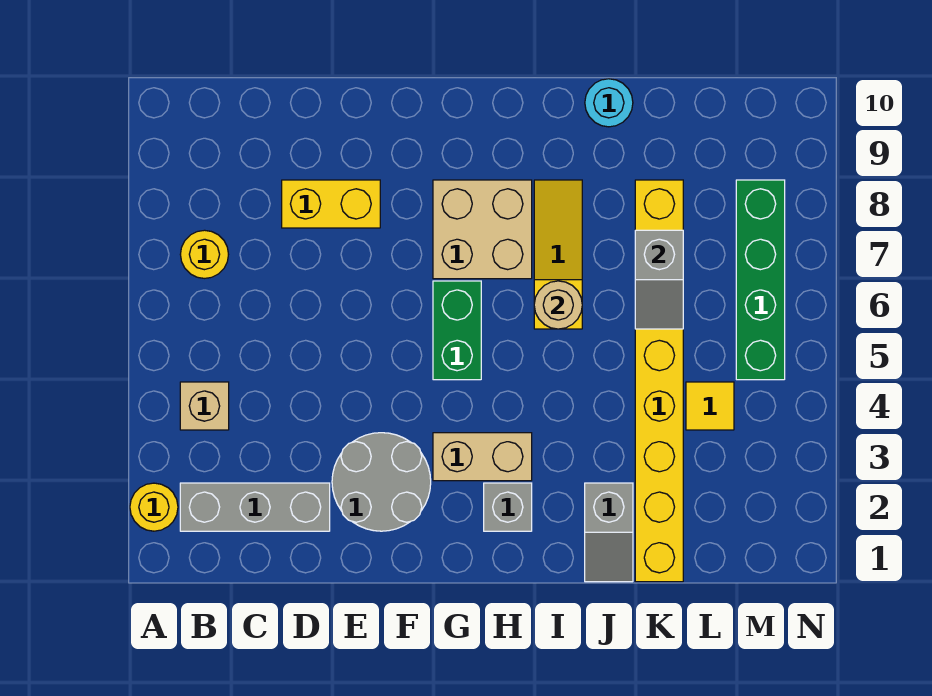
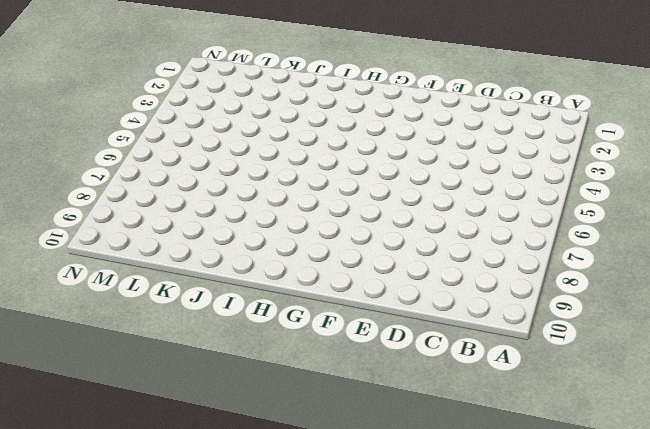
none -> yellow 1x1 round brick [130,483,178,531]
none -> grey 1x3 brick [180,483,330,531]
none -> tan 1x1 brick [180,382,229,430]

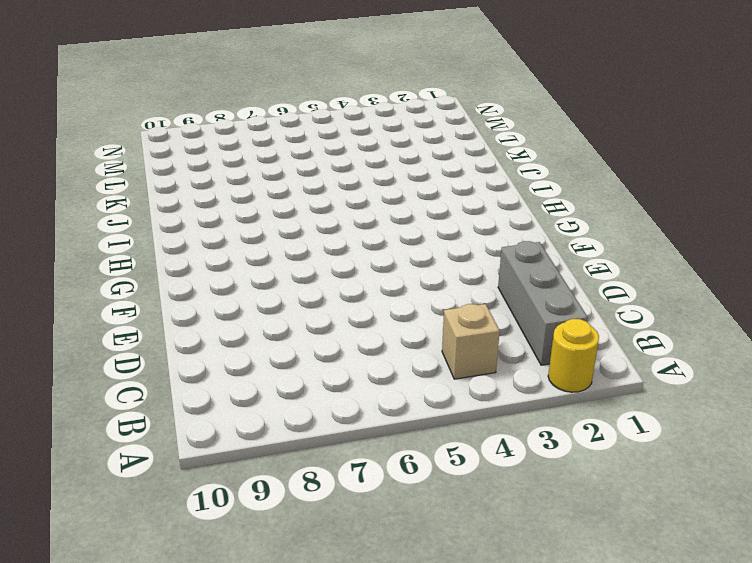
none -> yellow 1x1 round brick [180,230,228,278]
none -> yellow 1x2 brick [282,180,380,228]
none -> grey 2x2 round brick [332,433,431,531]

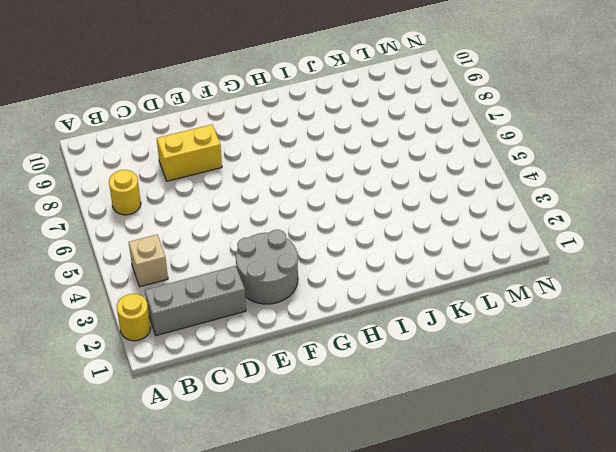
none -> tan 1x2 brick [433,433,532,481]
none -> green 1x2 brick [433,281,481,380]
none -> tan 2x2 brick [433,180,532,279]

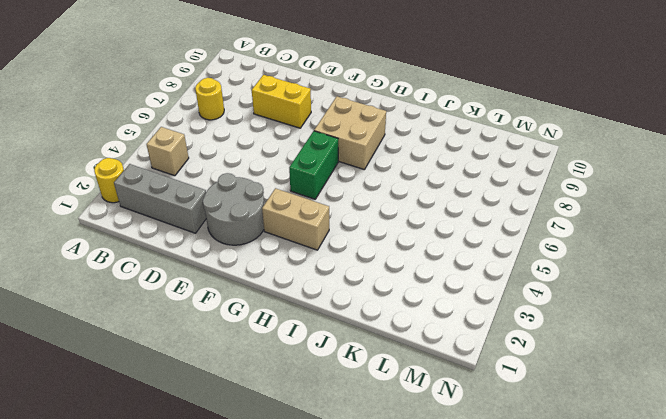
none -> grey 1x1 brick [484,483,532,531]
none -> yellow 1x3 slope [534,180,582,329]
none -> grey 1x2 slope [585,483,633,582]

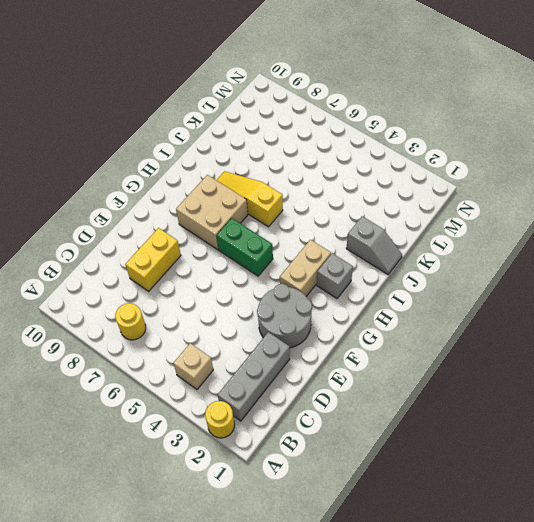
none -> cyan 1x1 round brick [585,79,633,127]
none -> yellow 1x8 brick [635,180,683,582]
none -> yellow 1x1 tile [686,382,734,430]

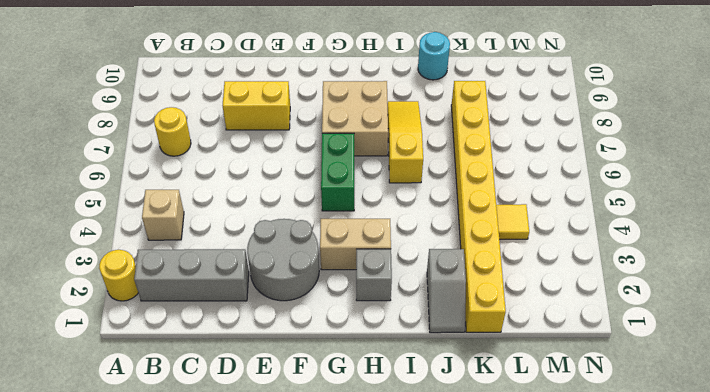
none -> green 1x4 brick [736,180,785,380]
none -> tan 1x1 round brick [534,281,582,329]
none -> grey 1x2 slope [635,230,683,329]

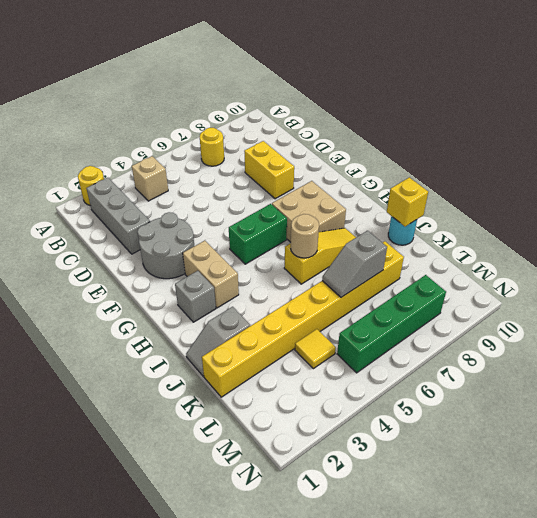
yellow 1x1 brick [387,177,428,227] -> none

